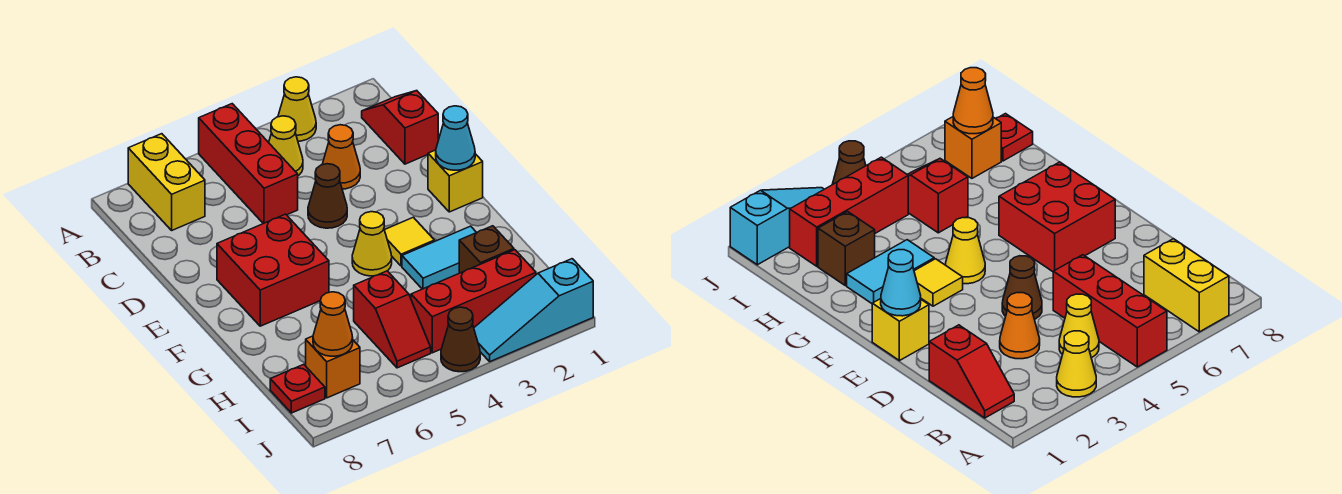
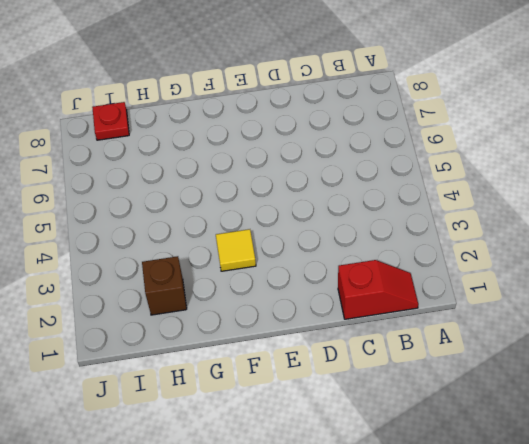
none -> yellow 1x1 cone [278,77,316,141]
none -> red 1x3 brick [199,104,298,224]
none -> yellow 1x2 brick [128,134,205,230]

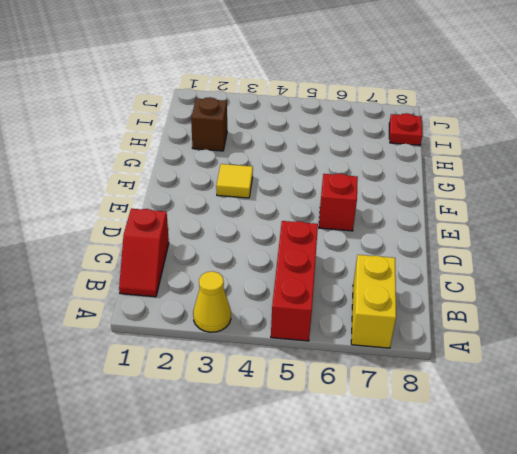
red 1x1 brick [319,174,358,231] -> red 2x2 brick [217,214,329,326]
none -> yellow 1x1 cone [269,116,303,176]
none -> orange 1x1 cone [322,125,360,189]
none -> brown 1x1 cone [308,164,347,228]

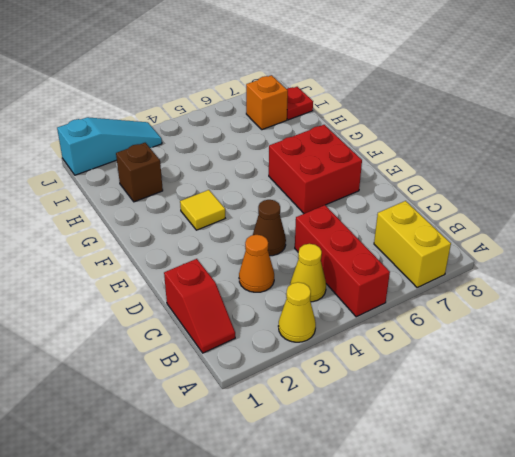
none -> yellow 1x1 brick [428,150,483,212]
none -> yellow 1x1 cone [352,212,392,276]
none -> cyan 1x2 tile [402,226,477,289]

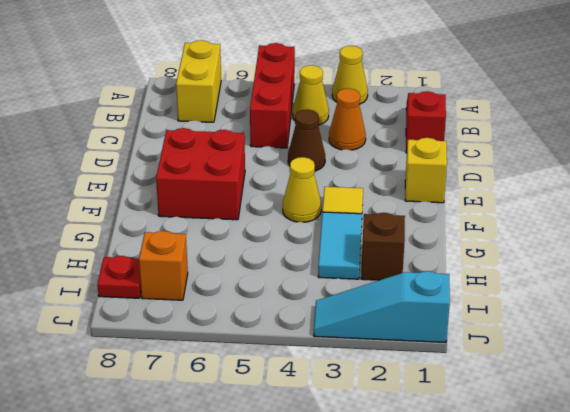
cyan 1x2 tile [318,212,362,279] -> cyan 1x2 tile turned to [402,226,477,289]
none -> red 1x2 slope [354,271,431,368]
none -> red 1x3 brick [411,250,536,353]
none -> brown 1x1 cone [441,307,480,372]

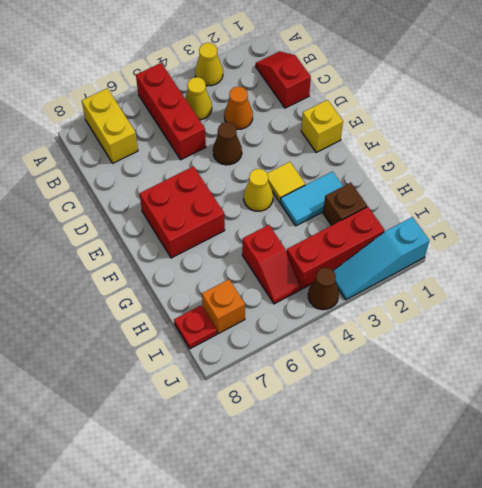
none -> cyan 1x1 cone [436,106,475,170]
none -> orange 1x1 cone [313,292,353,356]

